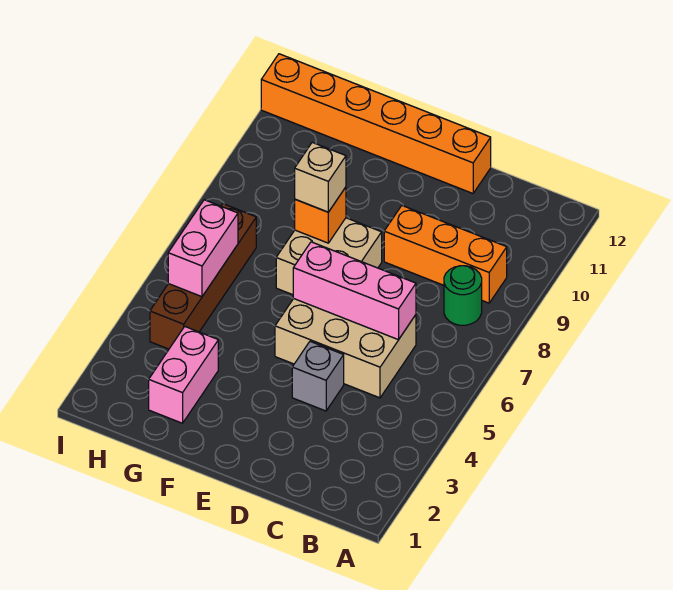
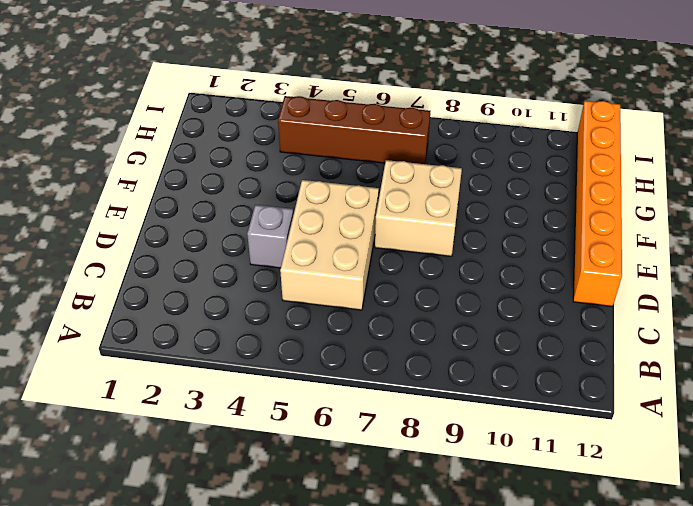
none -> green 1x1 round brick [444,266,482,325]
none -> orange 1x3 brick [384,206,507,303]
none -> pink 1x2 brick [149,327,218,423]

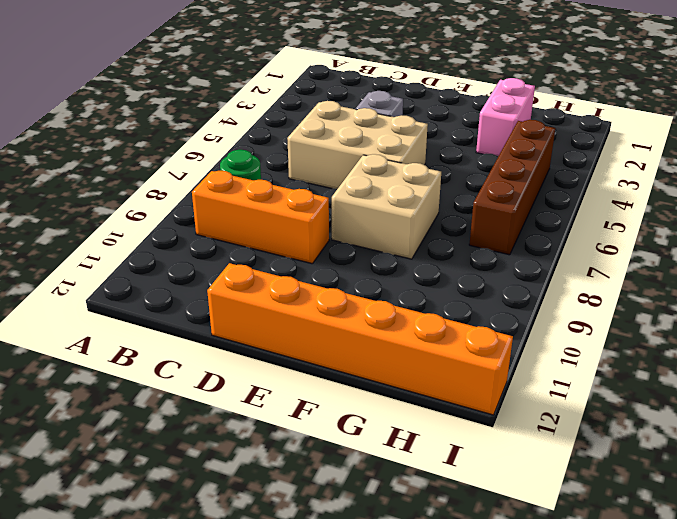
none -> pink 1x3 brick [293,242,416,340]
none -> orange 1x1 brick [295,187,346,243]
none -> pink 1x2 brick [168,200,238,297]

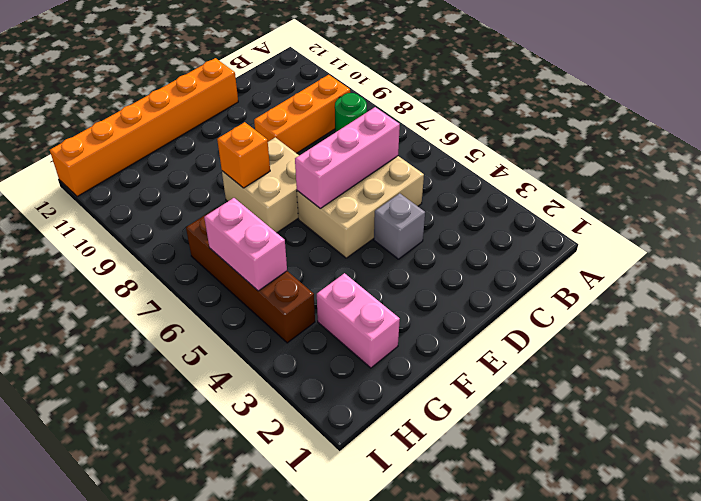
none -> tan 1x1 brick [295,142,346,212]

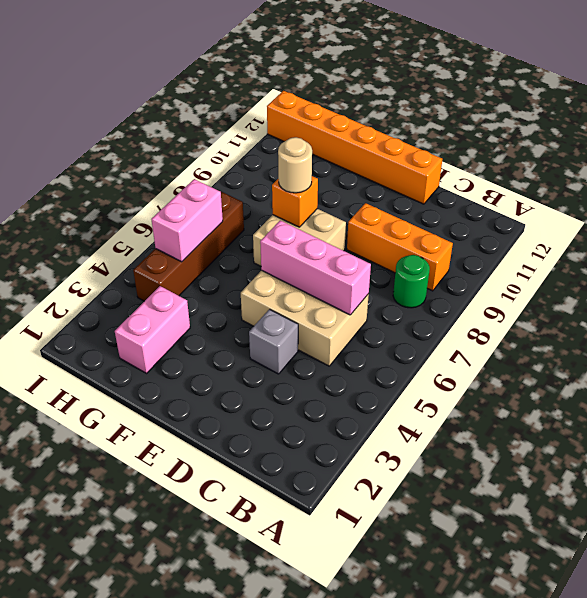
tan 1x1 round brick [278,137,312,193] -> tan 1x1 brick [295,142,346,212]

